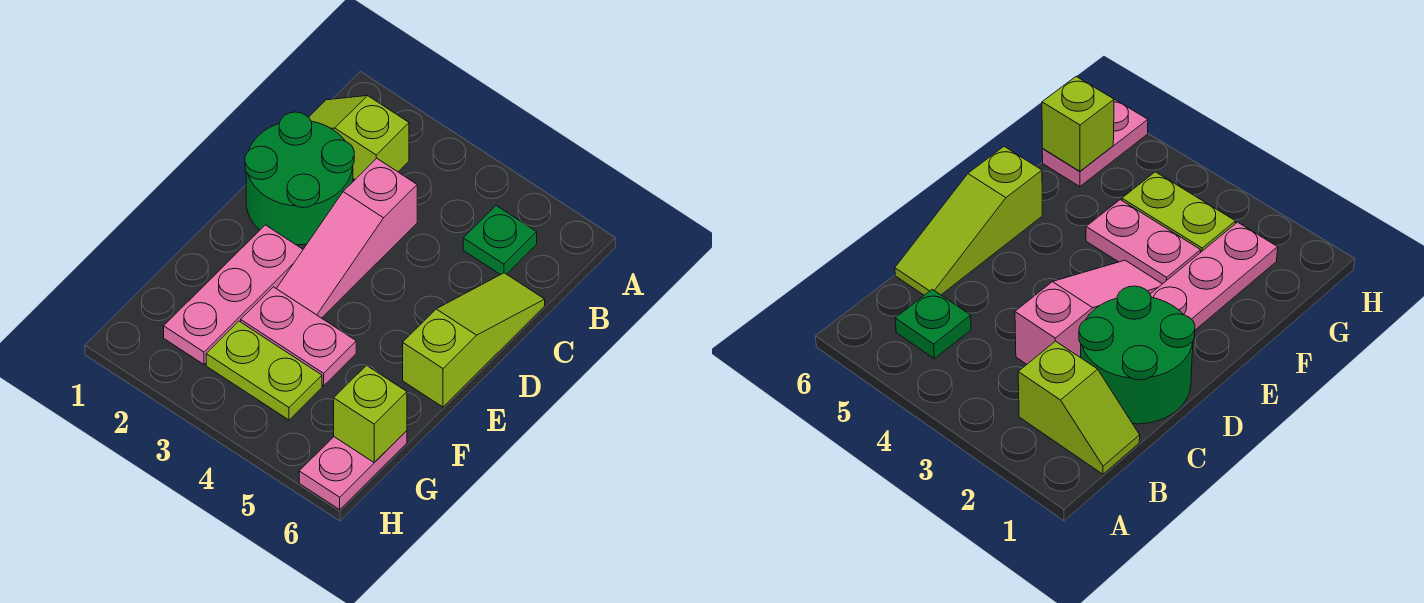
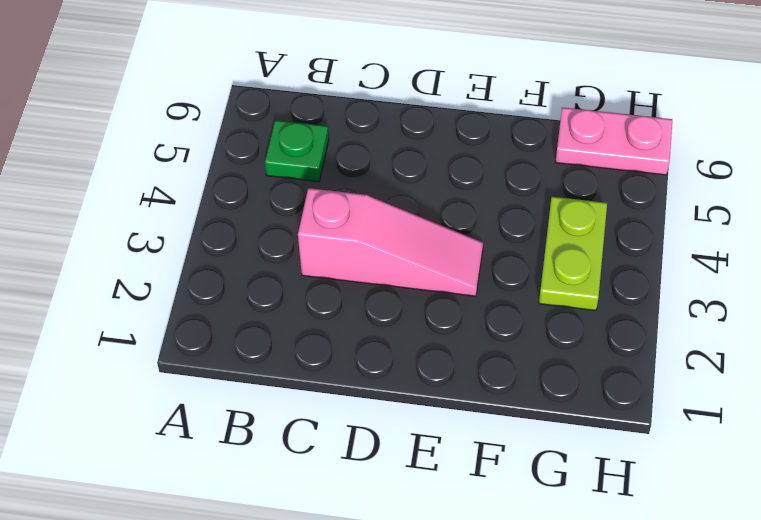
none -> lime 1x2 slope [309,96,409,179]
none -> green 2x2 round brick [245,112,354,245]

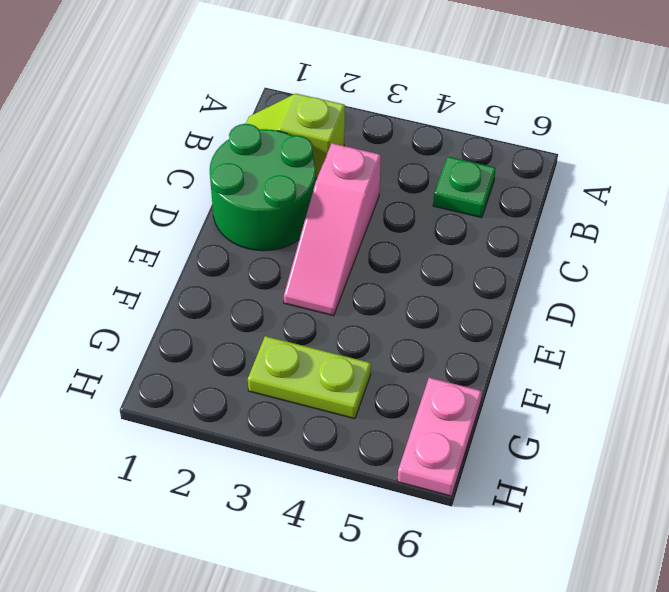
none -> lime 1x3 slope [403,273,545,407]
none -> pink 1x3 plate [164,225,303,364]

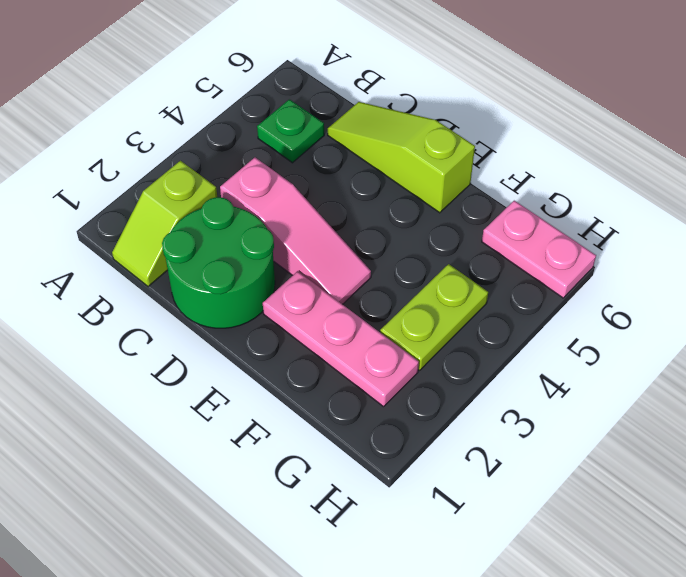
none -> pink 1x2 plate [241,287,356,386]
none -> lime 1x1 brick [334,365,407,462]

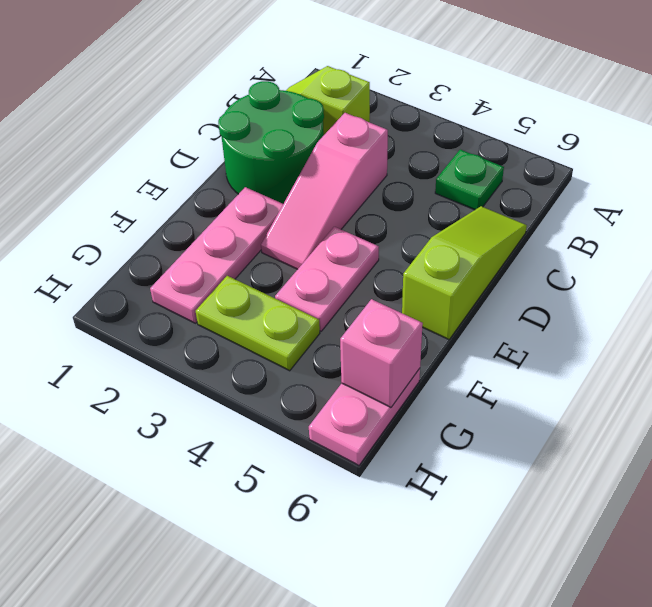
pink 1x2 plate [275,227,379,331] -> pink 1x2 plate turned to [241,287,356,386]
pink 1x1 brick [340,299,423,407] -> lime 1x1 brick [334,365,407,462]

